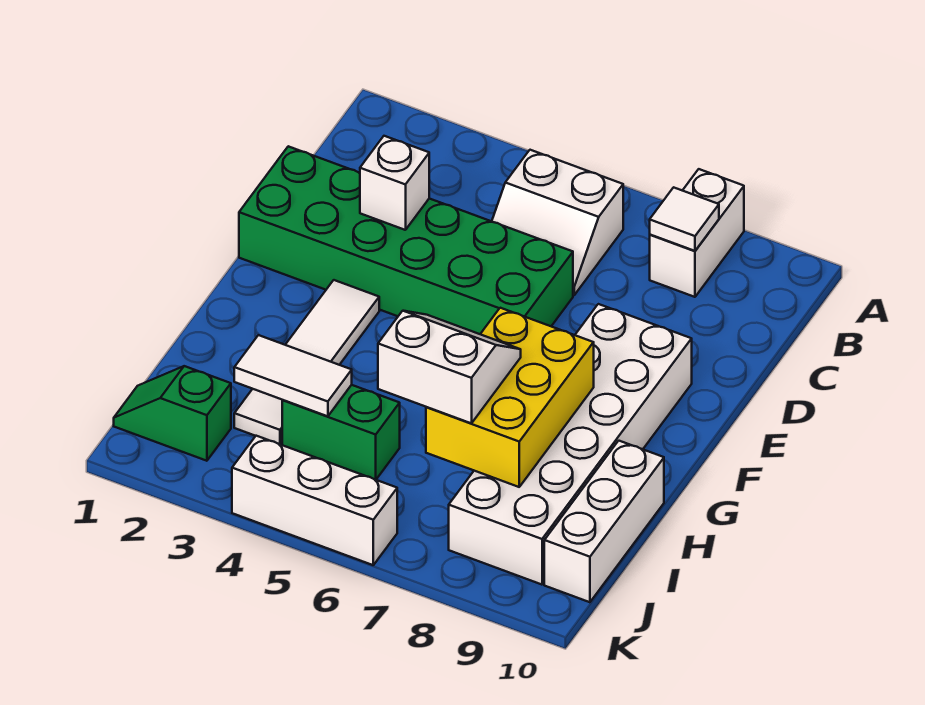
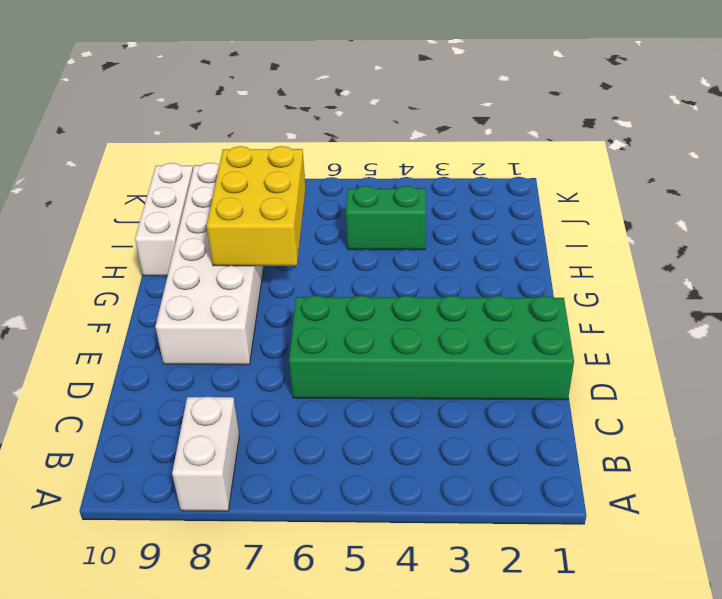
none -> white 2x2 slope [492,150,623,295]
none -> white 1x4 tile [234,280,379,444]
none -> green 1x2 slope [114,366,231,461]

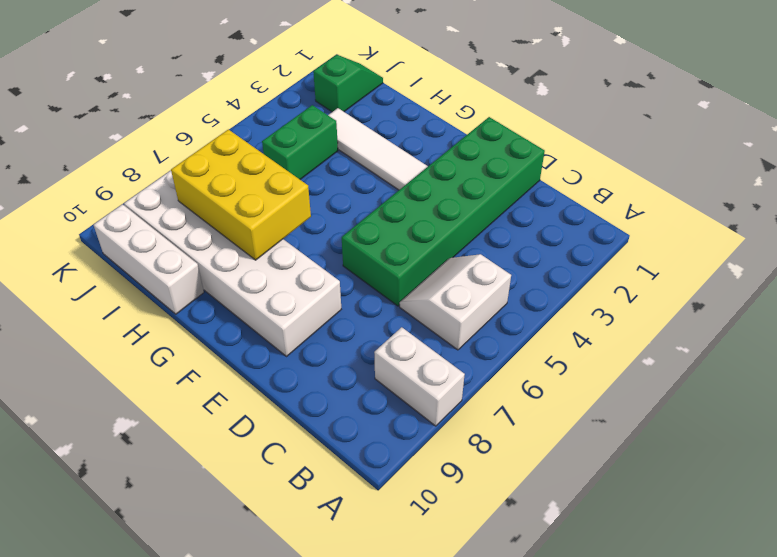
none -> white 1x3 brick [232,436,397,565]
none -> white 1x1 tile [650,187,719,251]
none -> white 1x1 brick [360,136,429,230]

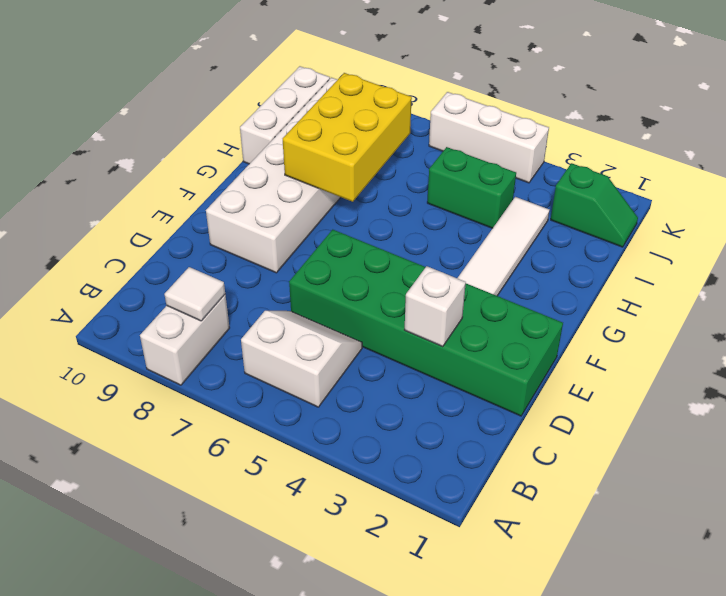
none -> white 1x2 tile [234,335,352,416]
none -> white 2x2 slope [378,311,521,423]

